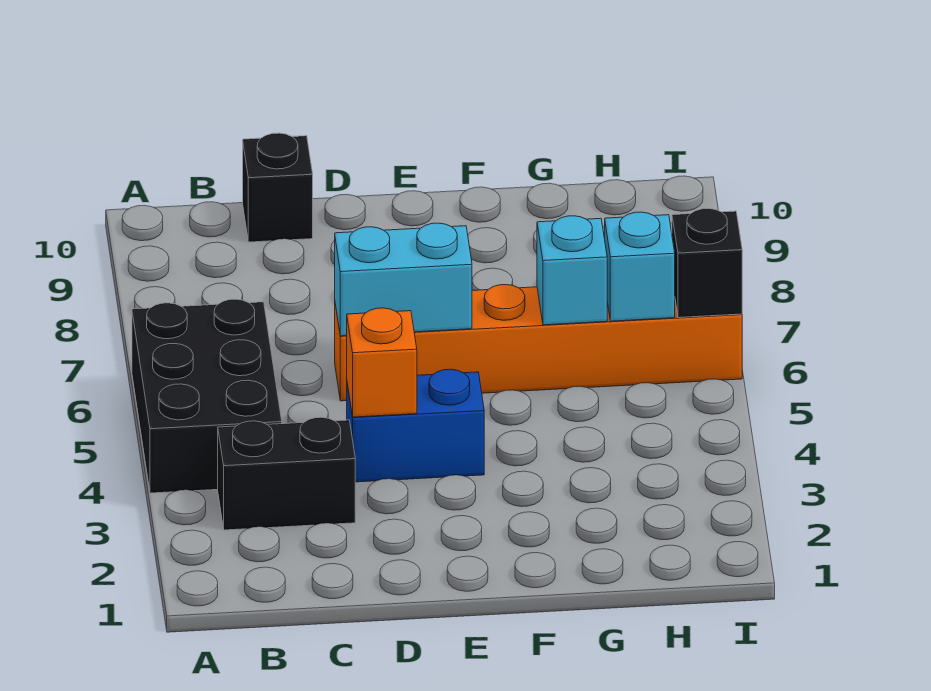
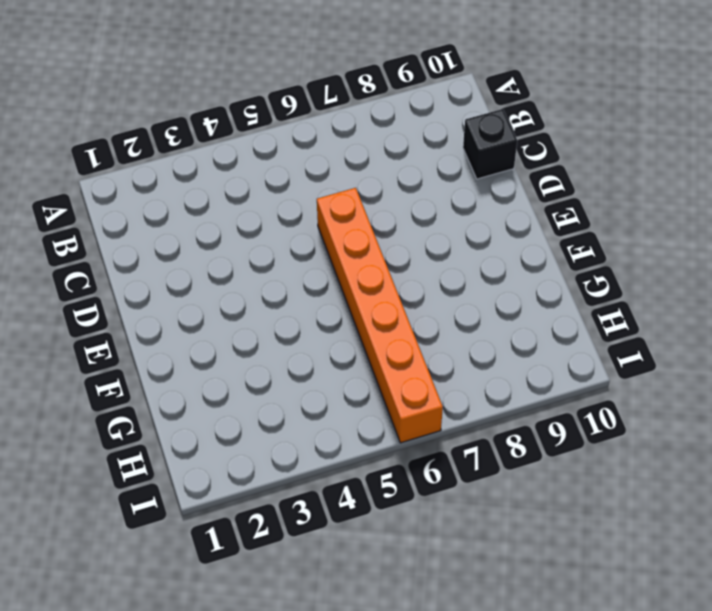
none -> black 2x3 brick [132,299,282,493]
none -> black 1x2 brick [218,417,355,530]

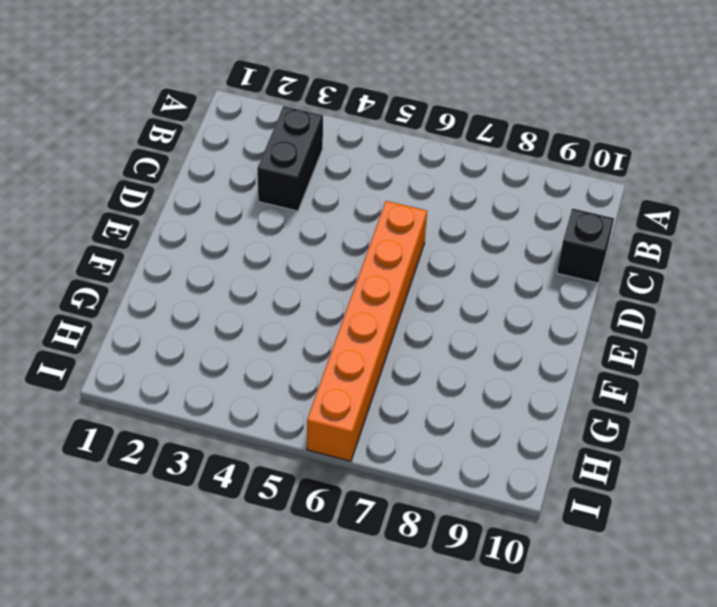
none -> black 2x3 brick [132,299,282,493]
none -> blue 1x2 brick [347,369,484,482]

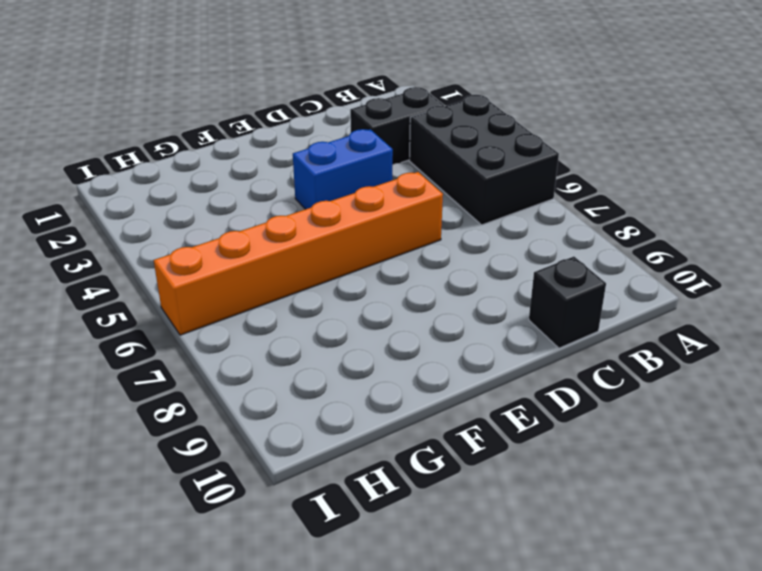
none -> orange 1x1 brick [347,308,417,417]
none -> cyan 1x2 brick [335,223,472,336]

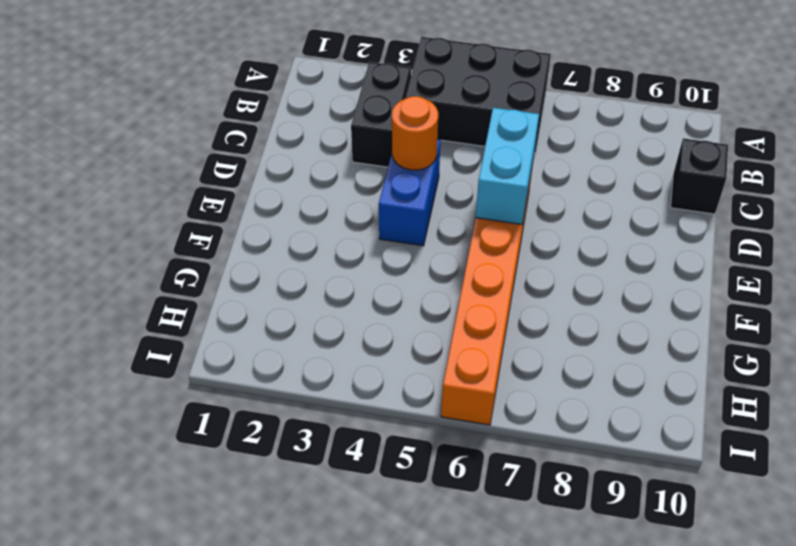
orange 1x1 round brick [392,96,438,170] -> orange 1x1 brick [347,308,417,417]
none -> cyan 1x1 brick [537,216,607,325]
none -> cyan 1x1 brick [605,212,675,321]

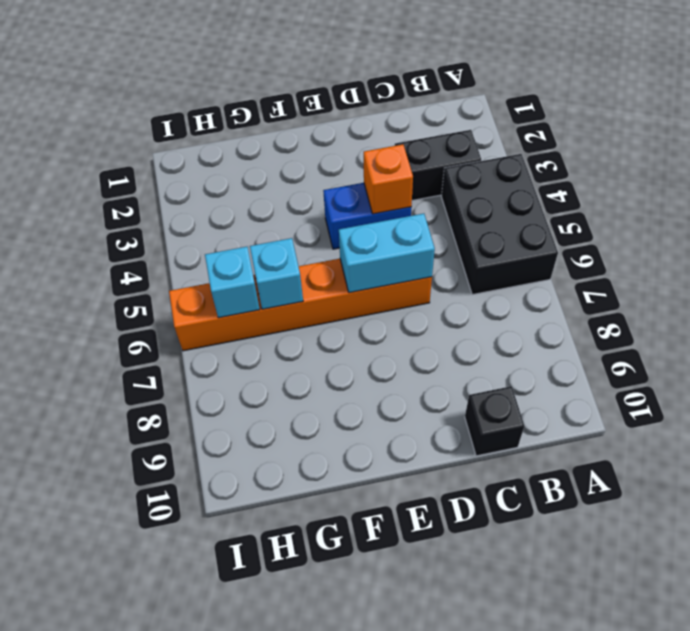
none -> black 1x1 brick [672,209,742,318]

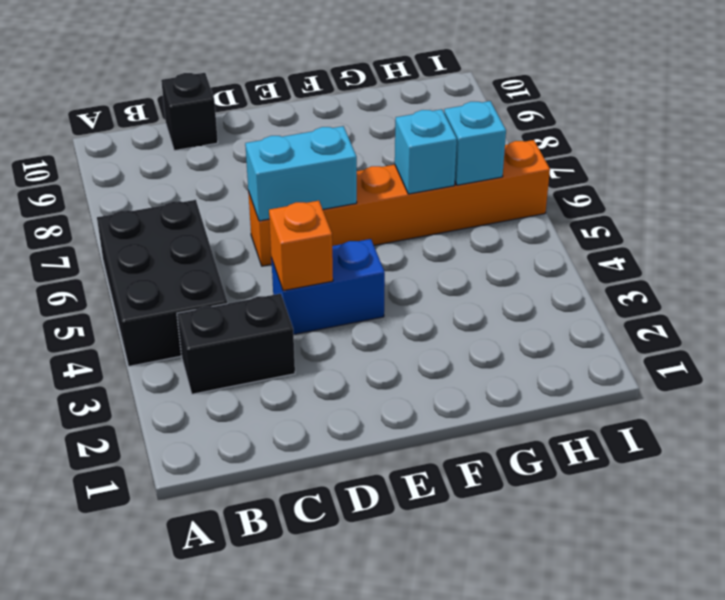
none -> black 1x1 brick [672,209,742,318]

